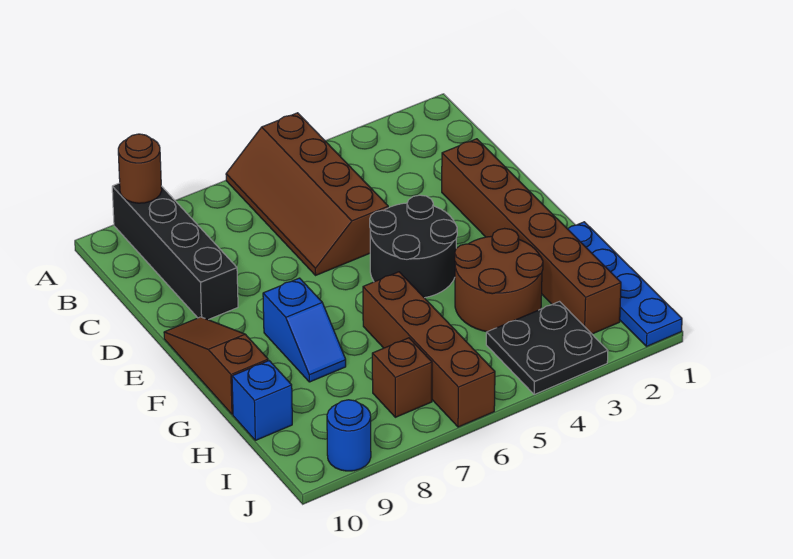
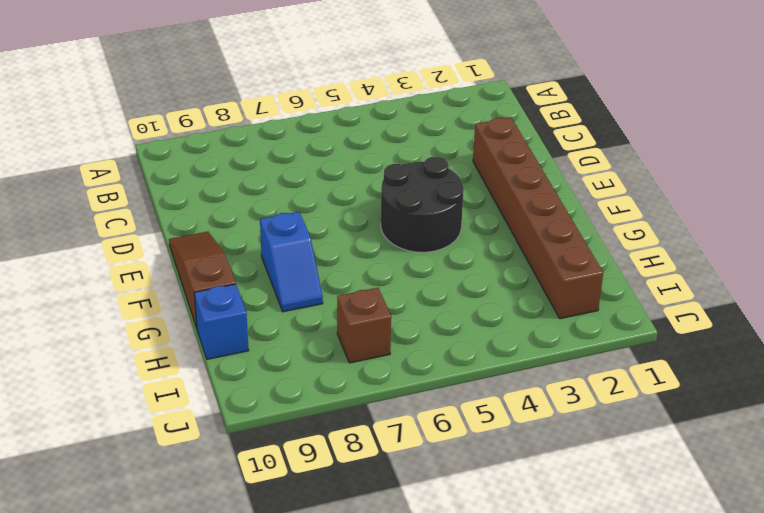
none -> brown 2x4 slope [226,113,388,275]
none -> black 1x4 brick [112,183,238,320]
none -> blue 1x4 plate [568,222,682,347]

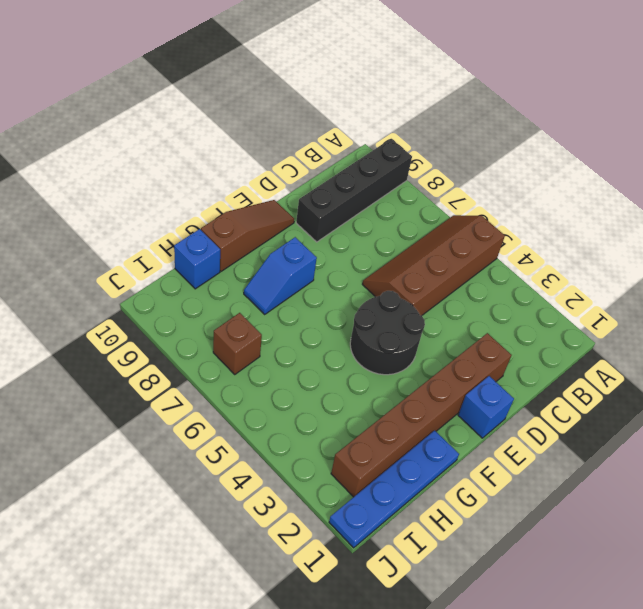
blue 1x1 brick [458,376,514,438] -> none
none -> brown 2x2 round brick [455,228,543,332]
none -> brown 1x4 brick [363,272,495,427]
none -> black 2x2 plate [486,302,608,395]

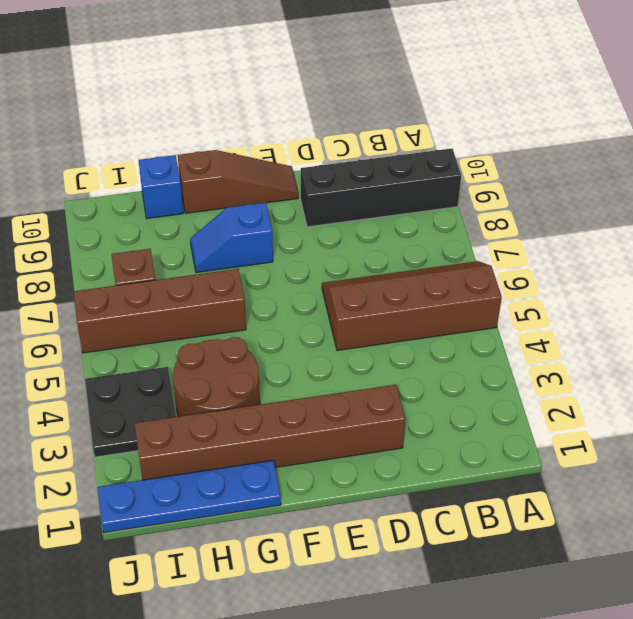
none -> black 2x2 round brick [370,195,457,298]
none -> blue 1x1 round brick [327,400,371,471]
none -> brown 1x1 round brick [118,134,162,203]

